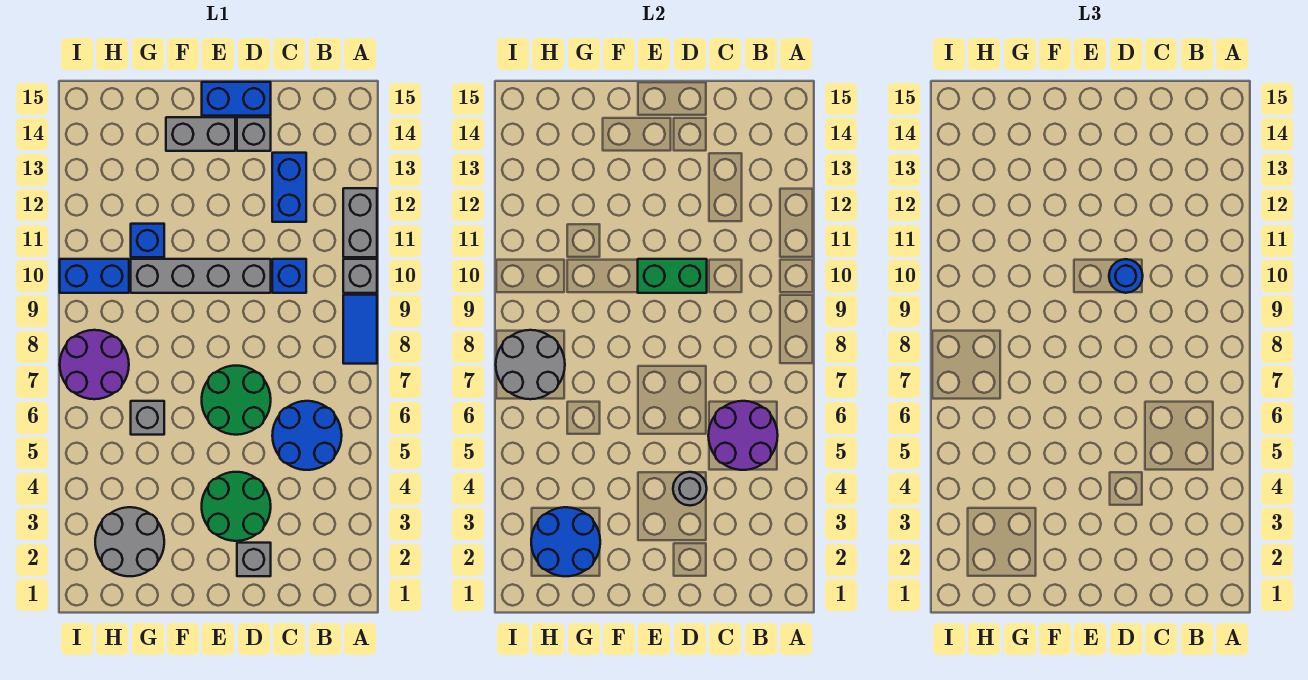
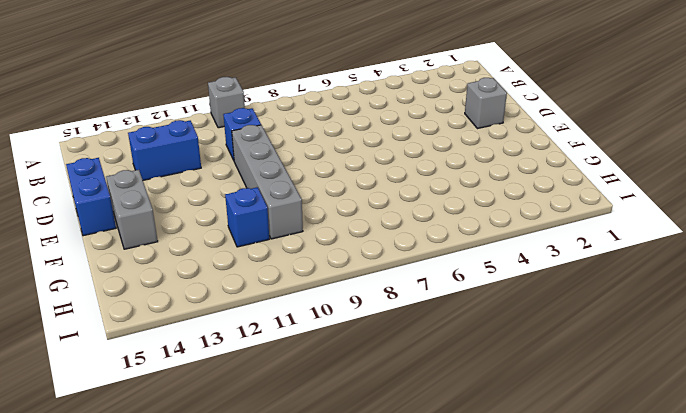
none -> blue 1x2 tile [343,295,377,364]
none -> grey 1x2 brick [343,188,377,257]
none -> blue 2x2 round brick [272,401,342,470]

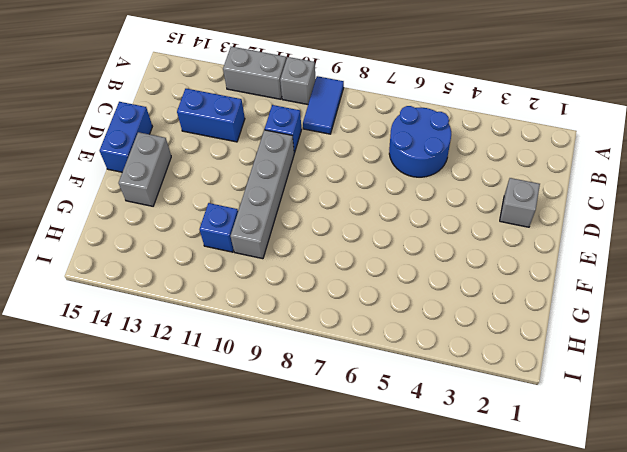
blue 1x2 tile [303,76,344,134] -> blue 1x2 tile turned to [343,295,377,364]
none -> green 2x2 round brick [202,472,271,541]
none -> green 2x2 round brick [202,366,271,435]
none -> grey 1x1 brick [237,117,271,151]

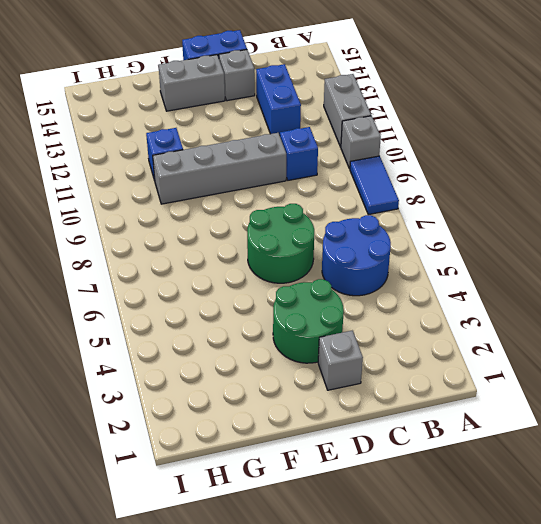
none -> grey 2x2 round brick [95,507,164,576]
none -> grey 1x1 brick [131,401,164,435]
none -> purple 2x2 round brick [60,330,129,399]

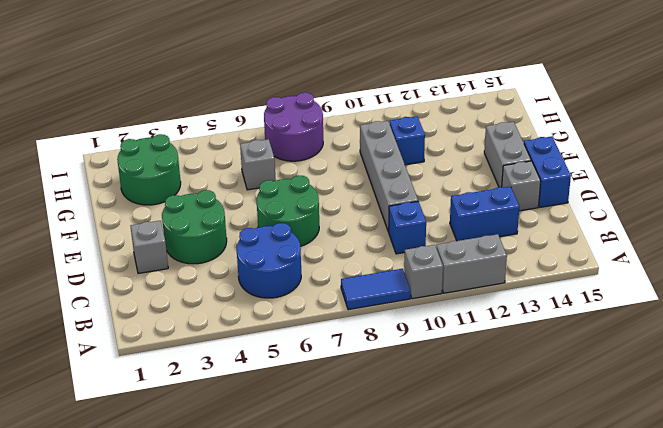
green 2x2 round brick [117,134,181,205] -> grey 2x2 round brick [95,507,164,576]
none -> blue 1x2 brick [60,259,129,293]
none -> purple 2x2 round brick [708,401,778,470]
none -> grey 1x1 round brick [673,472,707,506]

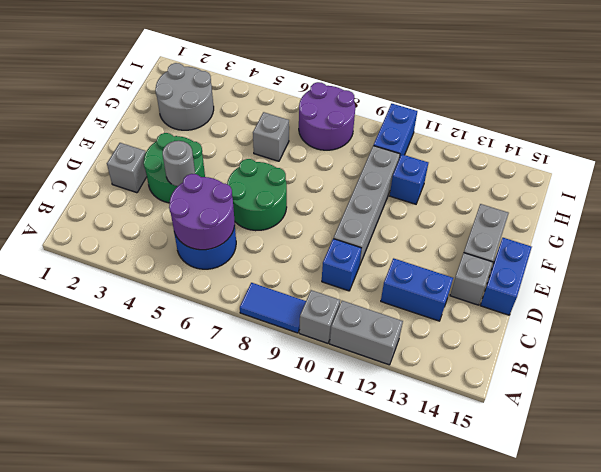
none -> green 1x2 brick [638,259,707,293]
none -> blue 2x2 round brick [531,507,600,576]
none -> grey 2x2 round brick [496,330,565,399]

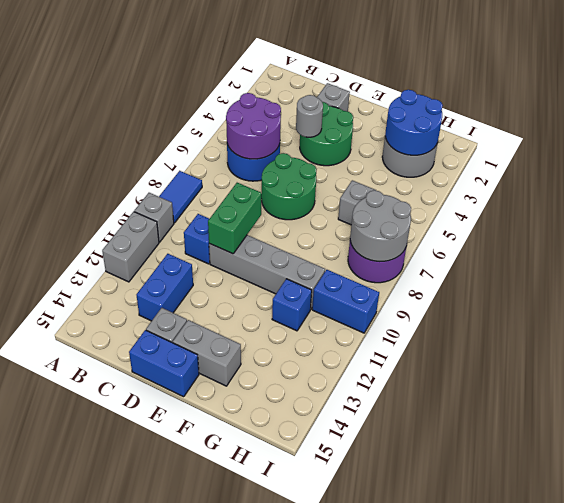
green 1x2 brick [208,183,261,254] -> green 1x2 brick turned to [638,259,707,293]
none -> blue 1x1 round brick [1109,259,1143,293]

